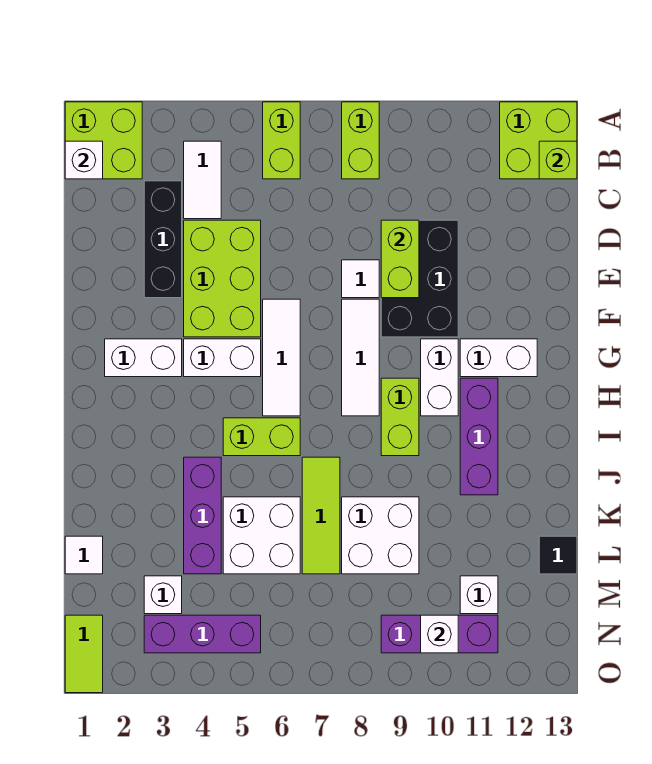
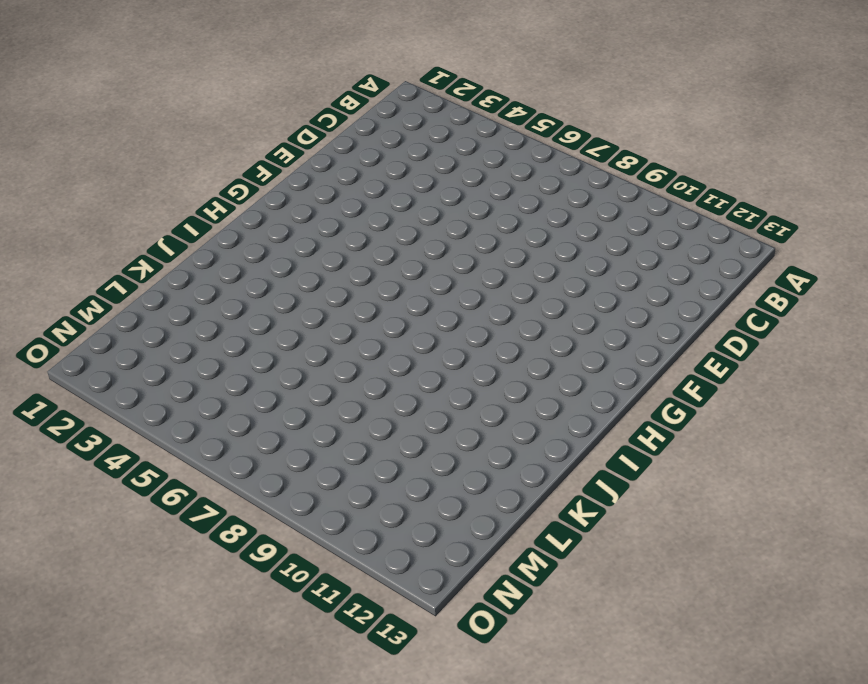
none -> lime 2x2 brick [65,102,142,179]
none -> lime 1x2 brick [263,102,300,179]
none -> lime 1x2 brick [342,102,379,179]
none -> lime 2x2 brick [500,102,577,179]

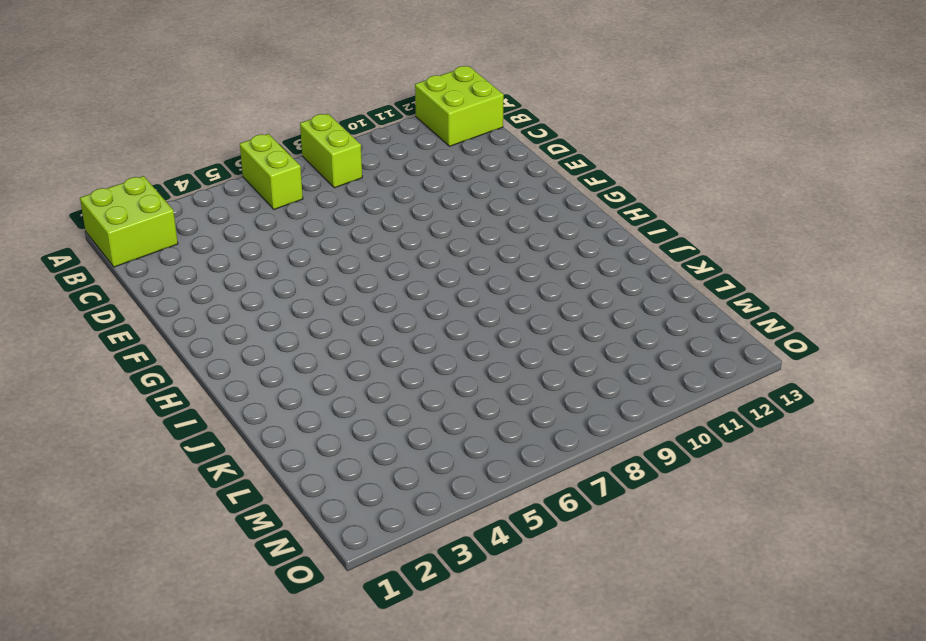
none -> white 1x2 tile [184,141,221,219]
none -> black 1x3 brick [144,181,182,298]
none -> lime 2x3 brick [184,220,261,337]
none -> black 2x3 brick [381,220,458,337]

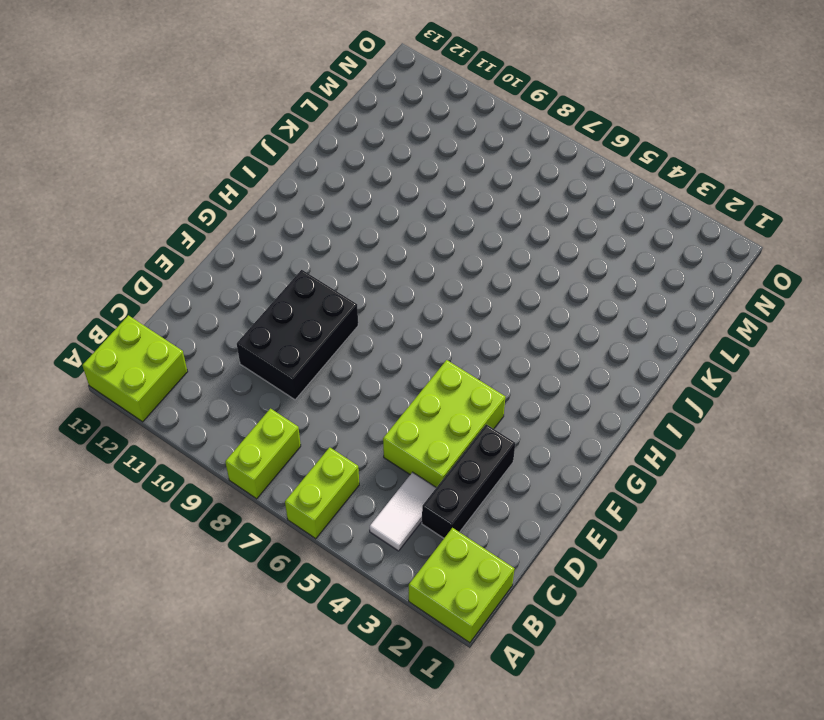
none -> white 1x1 tile [342,260,379,298]
none -> white 1x3 tile [263,299,300,416]
none -> white 1x3 tile [342,299,379,416]
none -> white 1x2 brick [105,339,182,377]

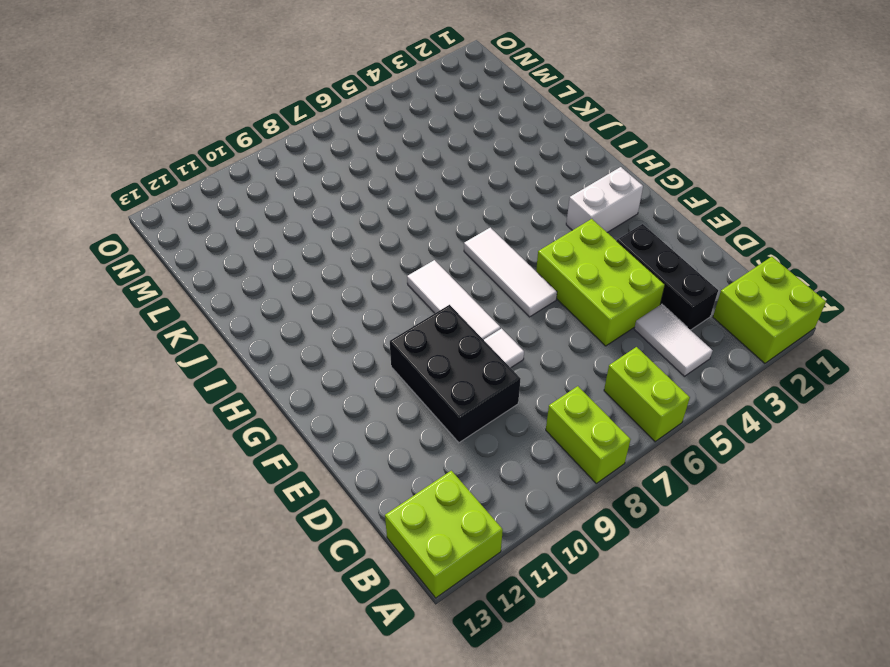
none -> white 1x2 brick [184,339,261,377]
none -> white 1x2 brick [421,339,458,416]
none -> white 1x2 brick [460,339,537,377]
none -> lime 1x2 brick [381,378,419,456]

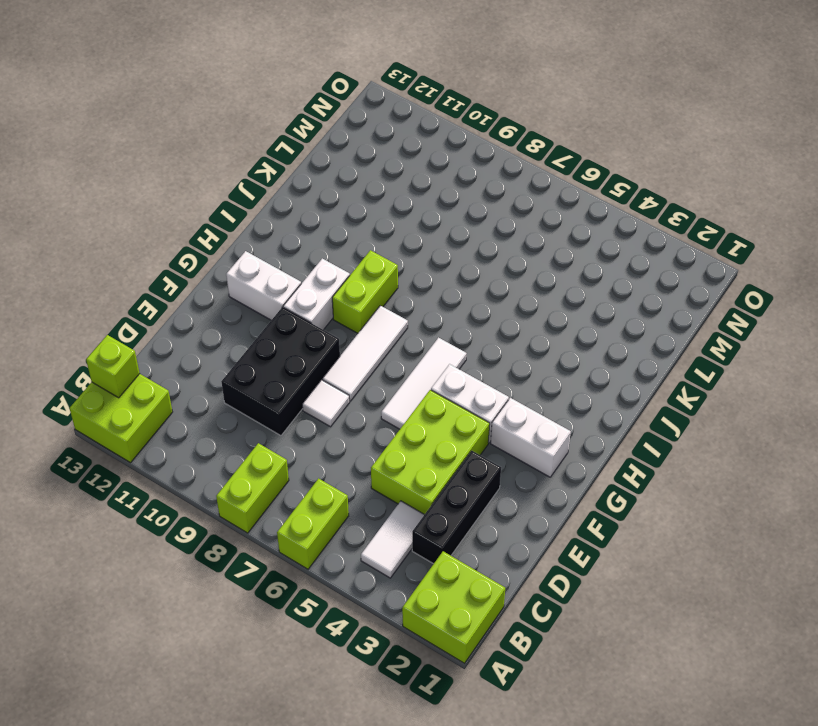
none -> purple 1x3 brick [460,378,498,495]
none -> lime 1x2 brick [223,418,300,456]
none -> purple 1x3 brick [184,457,221,574]
none -> lime 1x3 tile [302,457,340,574]

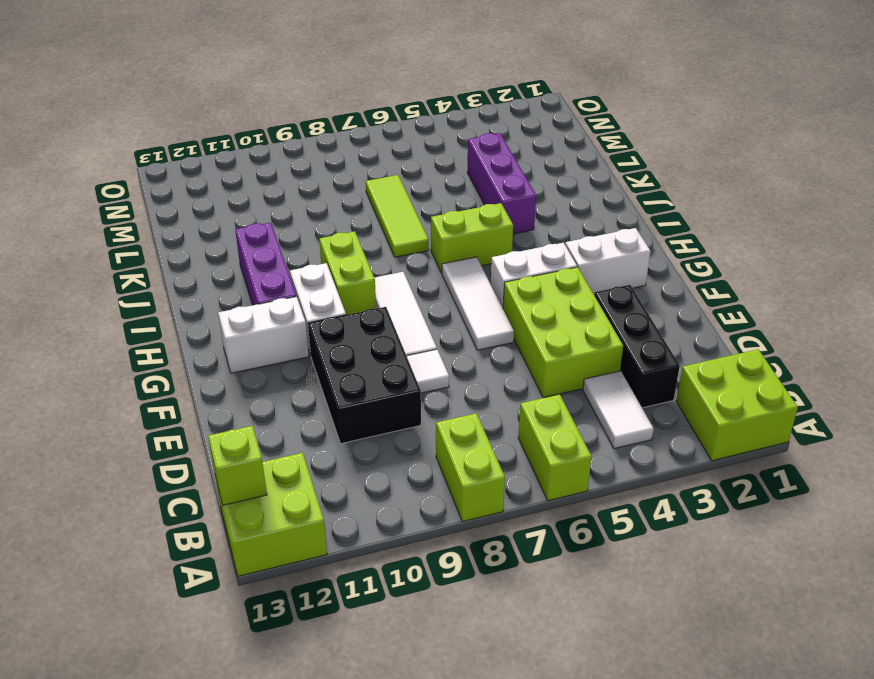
none -> white 2x2 brick [223,497,300,574]
none -> white 2x2 brick [342,497,419,574]
none -> white 1x1 tile [65,536,103,574]
none -> black 1x1 tile [539,536,577,574]

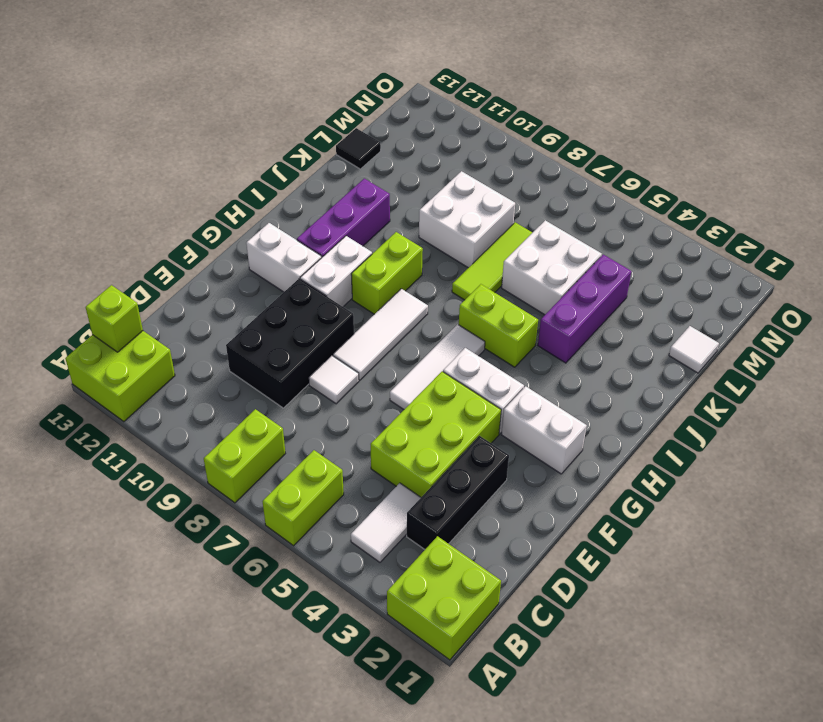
none -> white 1x1 brick [144,576,182,614]
none -> white 1x1 brick [460,576,498,614]
none -> lime 1x2 tile [65,615,103,693]
none -> purple 1x3 brick [144,615,261,653]

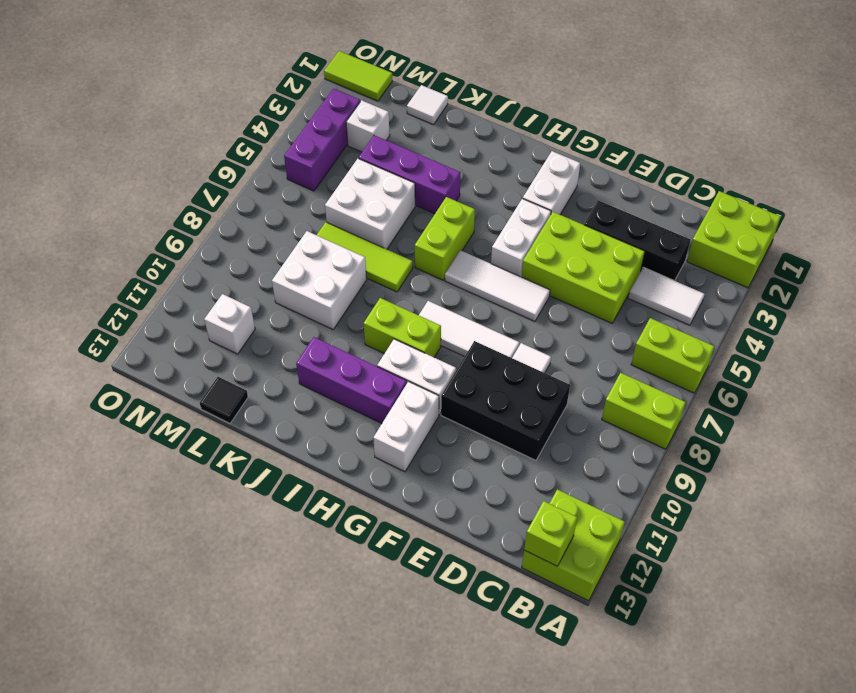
none -> purple 1x3 brick [381,615,498,653]
none -> white 1x1 brick [65,141,103,179]
none -> lime 1x2 brick [381,220,419,298]
none -> white 1x1 brick [421,615,458,653]

